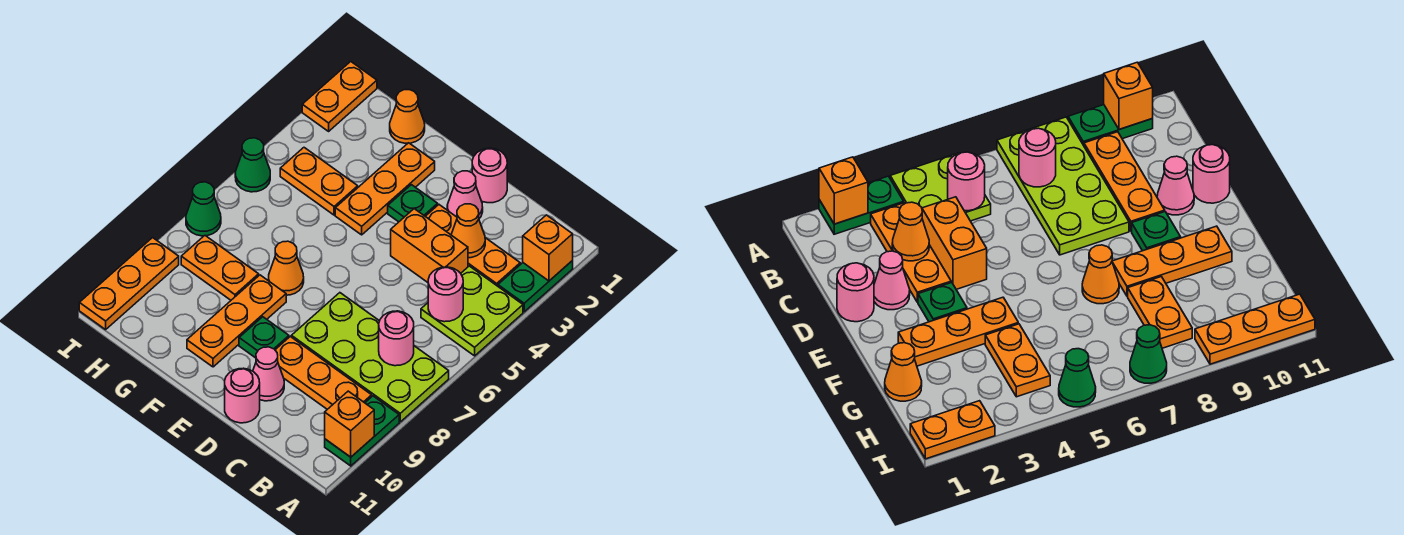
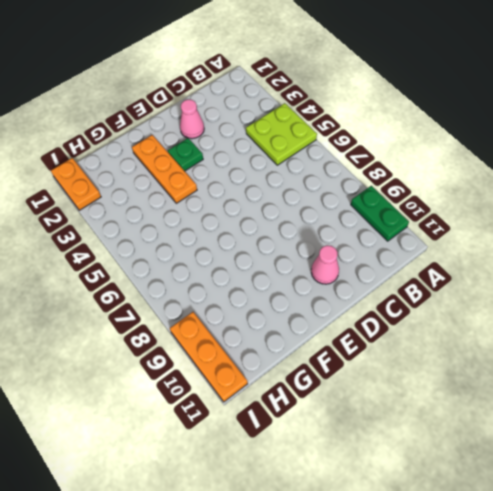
none -> green 1x2 plate [498,261,573,312]
none -> lime 2x4 plate [291,293,449,422]
none -> orange 1x3 plate [425,205,520,286]

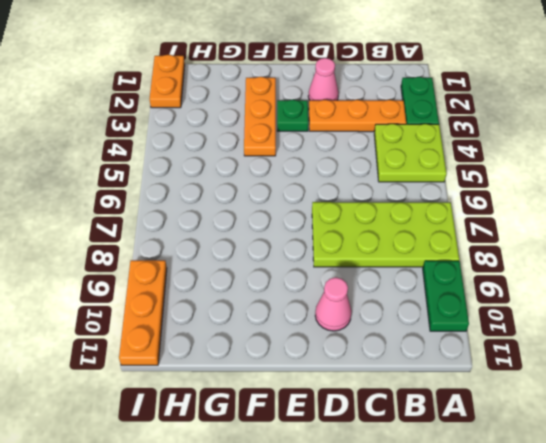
none -> orange 1x3 plate [275,337,372,409]
none -> orange 1x2 brick [391,209,468,282]
none -> pink 1x1 round brick [472,148,507,203]

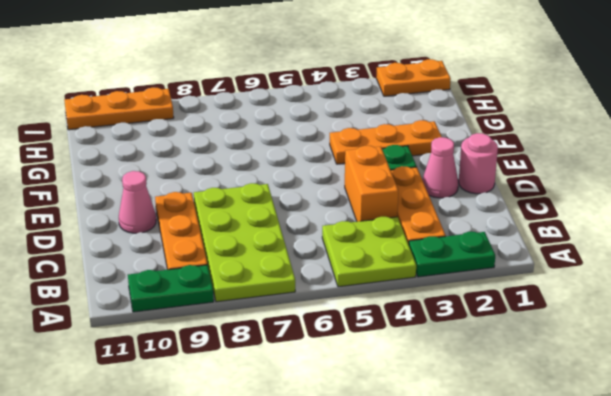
none -> pink 1x1 round brick [225,368,260,423]
none -> green 1x1 plate [239,317,289,358]
none -> orange 1x1 cone [269,241,304,295]

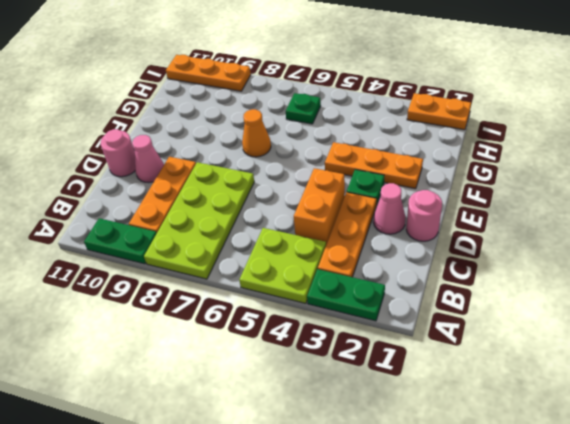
green 1x1 plate [286,93,321,124] -> green 1x1 plate moved to [239,317,289,358]
none -> orange 1x3 plate [187,275,286,367]
none -> orange 1x1 cone [390,90,425,143]
none -> orange 1x2 plate [280,148,358,215]

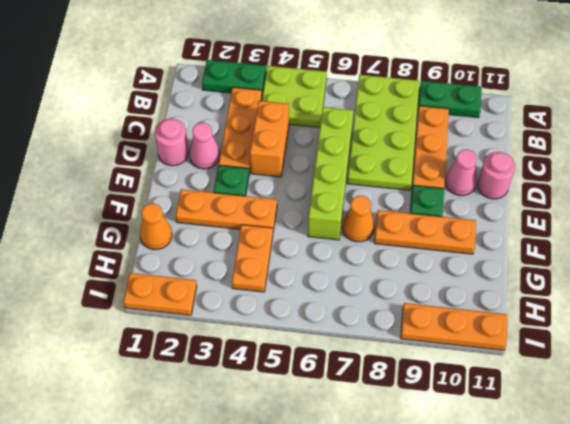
lime 1x4 brick [308,107,353,240] -> none
none -> orange 1x2 plate [181,236,259,300]
none -> green 1x1 cone [235,138,270,192]
none -> green 1x1 cone [186,182,221,236]

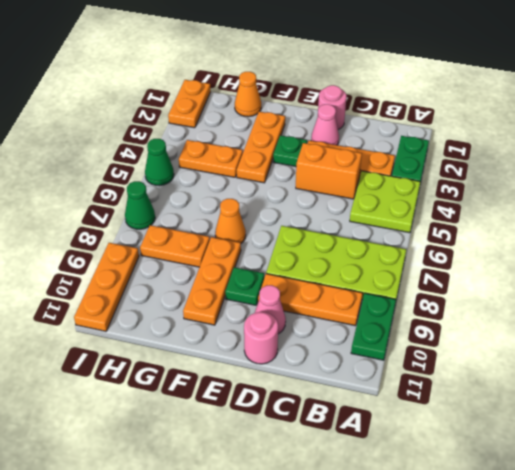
none -> orange 1x1 brick [523,215,573,281]
none -> orange 1x1 brick [325,391,374,457]
none -> pink 1x1 round brick [428,267,463,322]

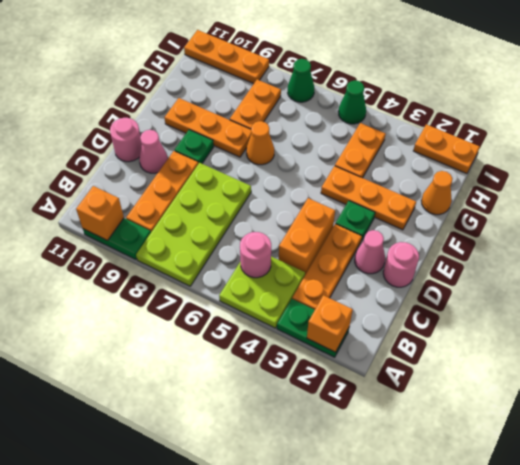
none -> pink 1x1 round brick [379,311,414,366]
none -> orange 1x1 cone [451,204,485,258]

